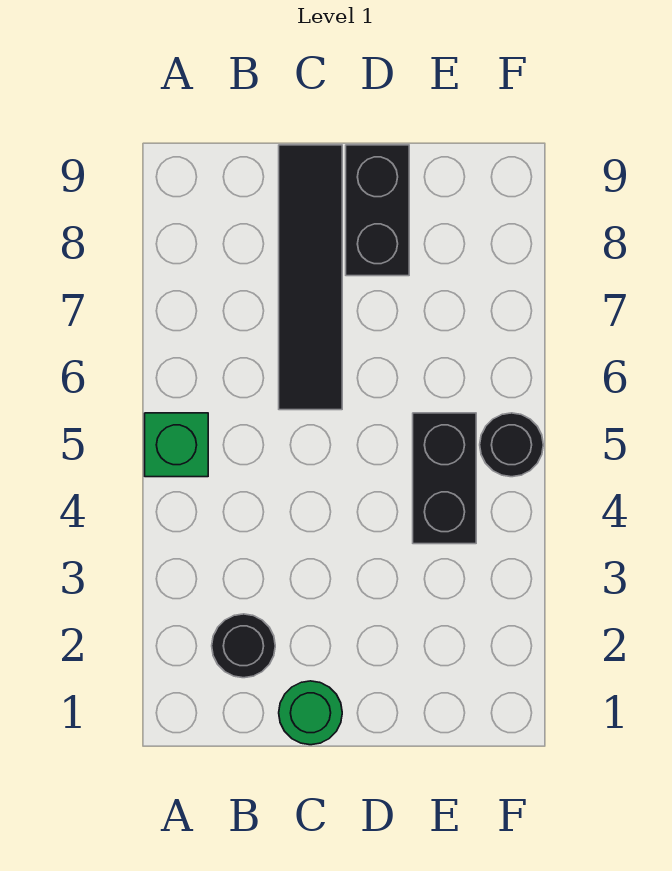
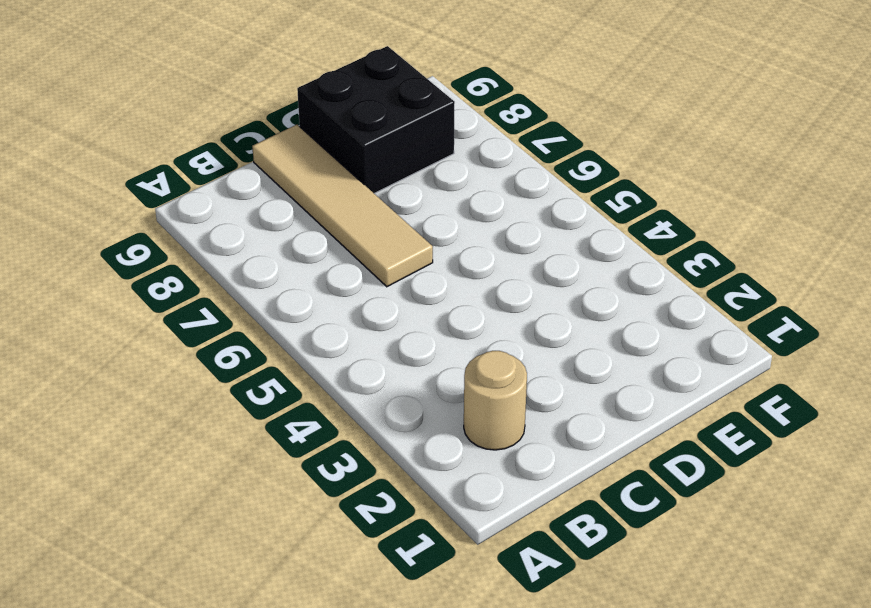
tan 1x1 round brick [464,351,527,450] -> black 1x1 round brick [212,614,275,678]
tan 1x4 tile [252,125,433,287] -> black 1x4 tile [279,145,342,410]
black 2x2 brick [297,46,455,193] -> black 1x2 brick [346,145,409,276]
none -> green 1x1 brick [145,413,208,477]
none -> green 1x1 round brick [279,681,342,745]

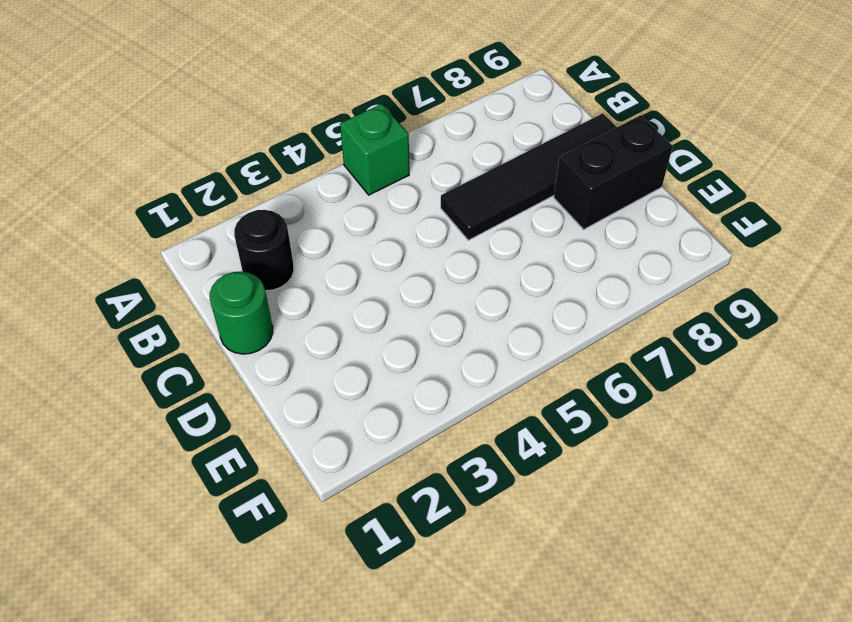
none -> black 1x2 brick [413,413,476,544]
none -> black 1x1 round brick [480,413,543,477]

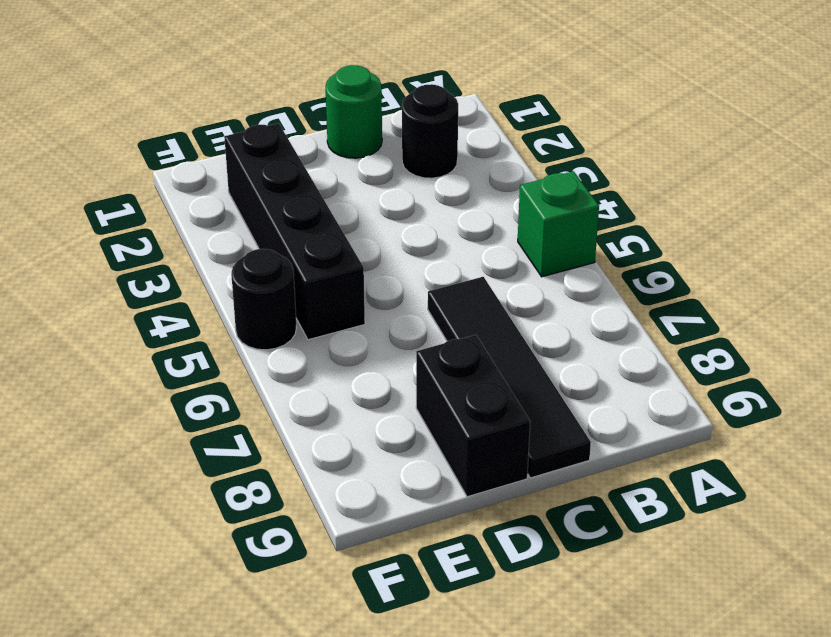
black 1x4 brick [224,123,365,340] -> black 1x2 brick [413,413,476,544]

